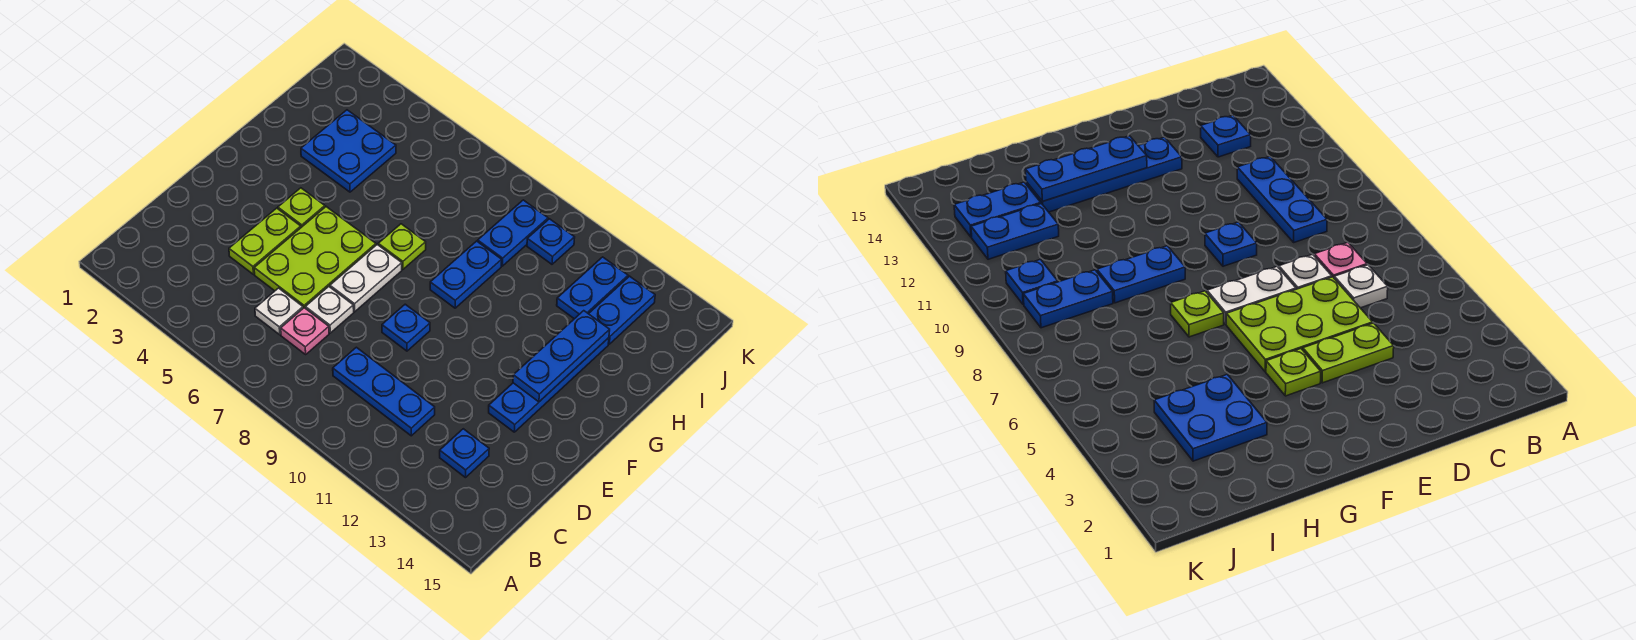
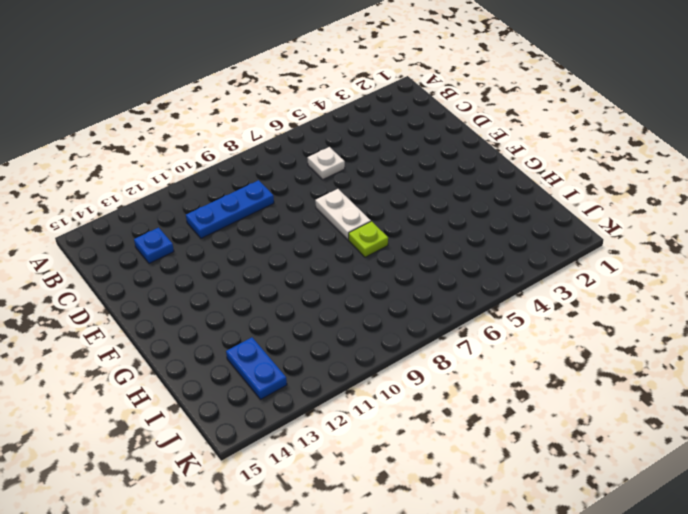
none -> pink 1x1 plate [281,308,329,354]
none -> lime 1x2 plate [229,208,301,274]
none -> lime 2x3 plate [254,207,376,308]

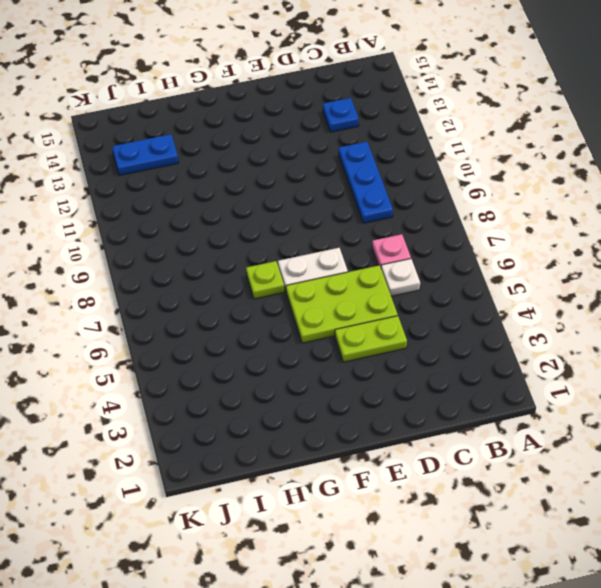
none -> white 1x1 plate [305,286,354,333]
none -> blue 1x1 plate [382,304,430,351]
none -> blue 1x4 plate [489,338,609,432]

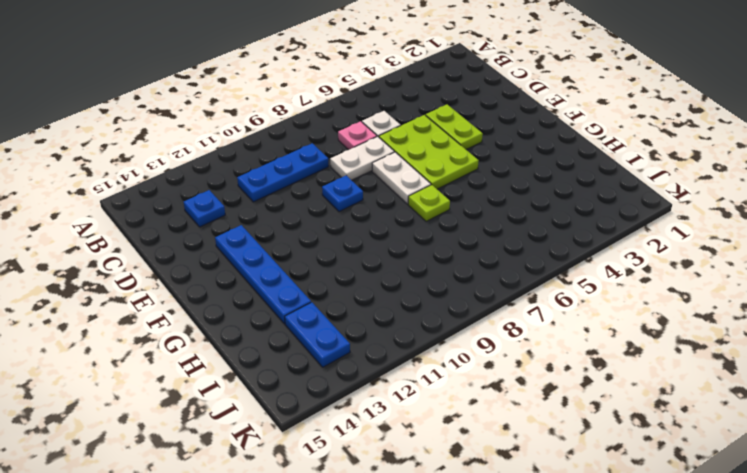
white 1x2 plate [330,137,394,180] -> white 1x1 plate [305,286,354,333]
none -> lime 1x1 plate [278,188,325,227]
none -> blue 1x2 plate [430,241,502,308]
none -> blue 2x2 plate [301,110,396,192]

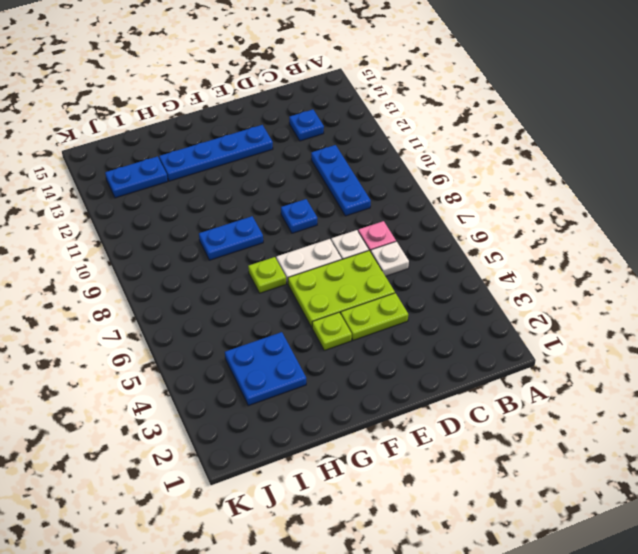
none -> blue 1x2 plate [478,200,548,266]
none -> blue 1x2 plate [557,257,628,319]
none -> blue 1x1 plate [527,219,575,264]

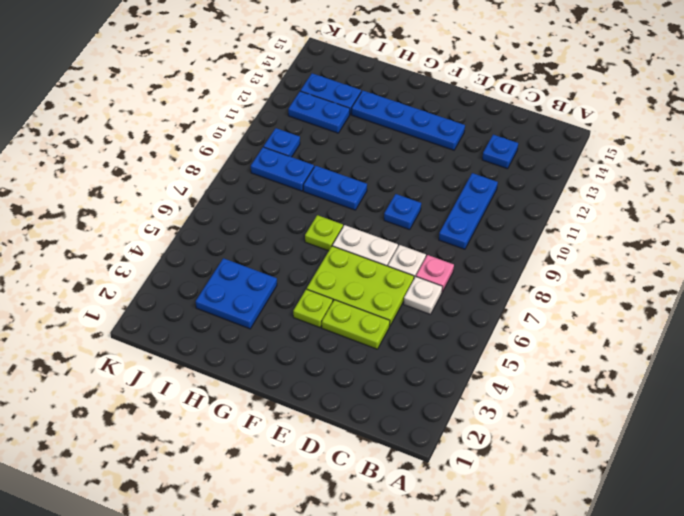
none -> blue 1x3 plate [513,311,610,402]

